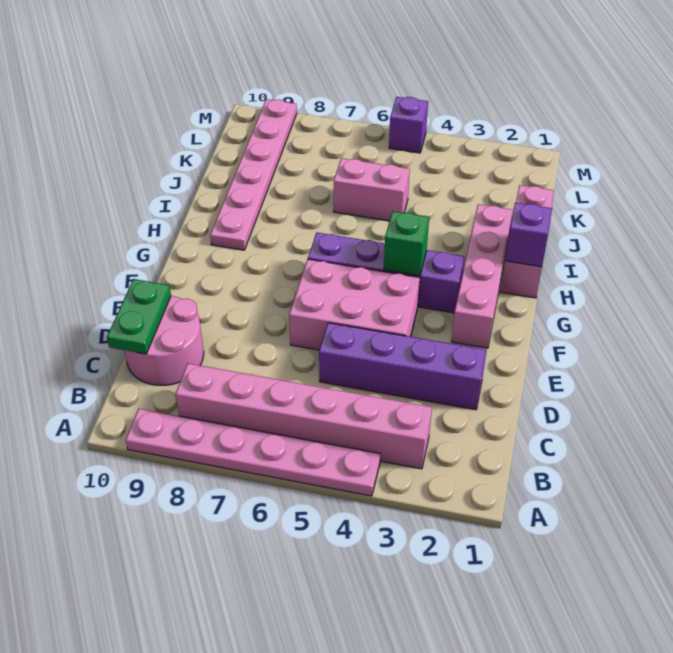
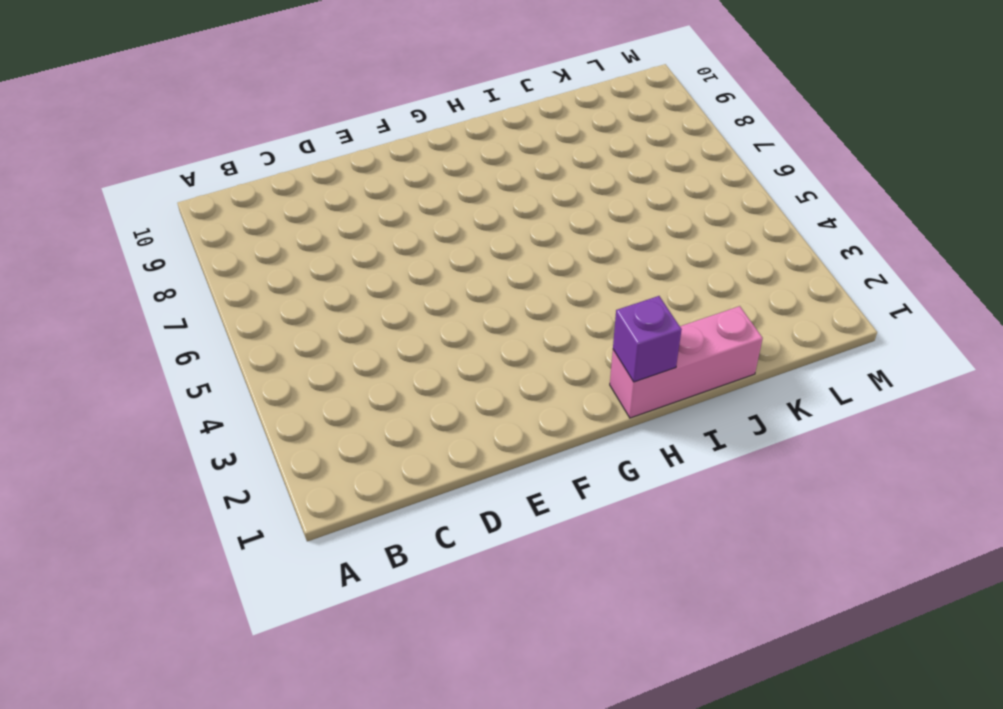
none -> pink 1x6 plate [126,409,380,496]
none -> pink 1x6 brick [175,364,432,469]
none -> pink 2x2 round brick [124,296,204,385]

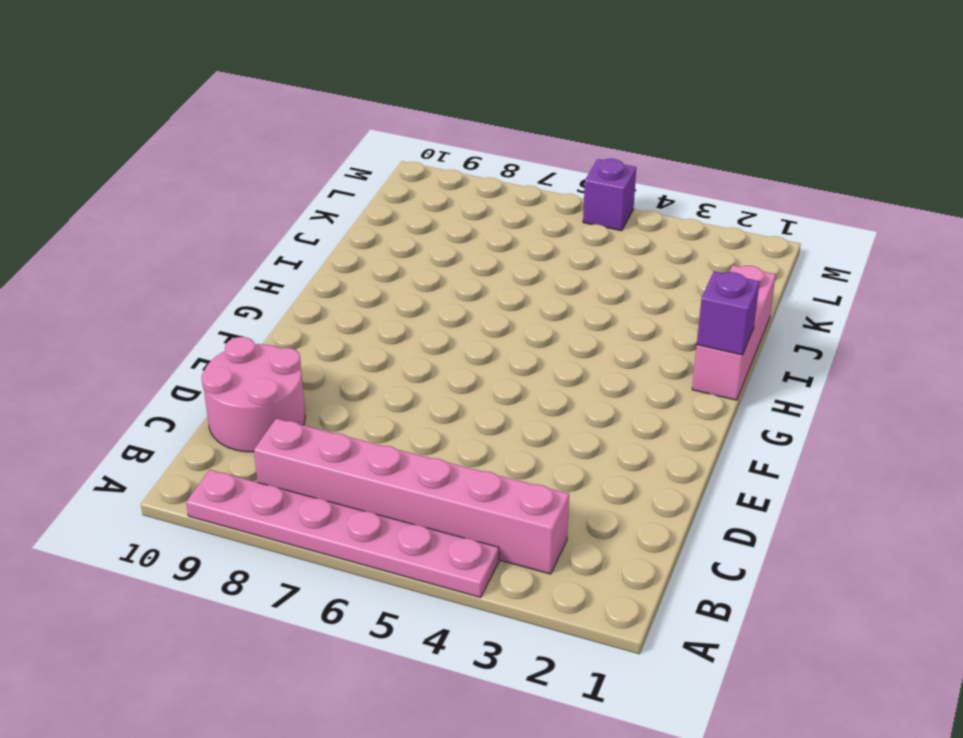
none -> purple 1x4 brick [319,323,487,410]
none -> pink 2x3 brick [289,259,420,350]
none -> pink 1x4 brick [451,204,513,348]

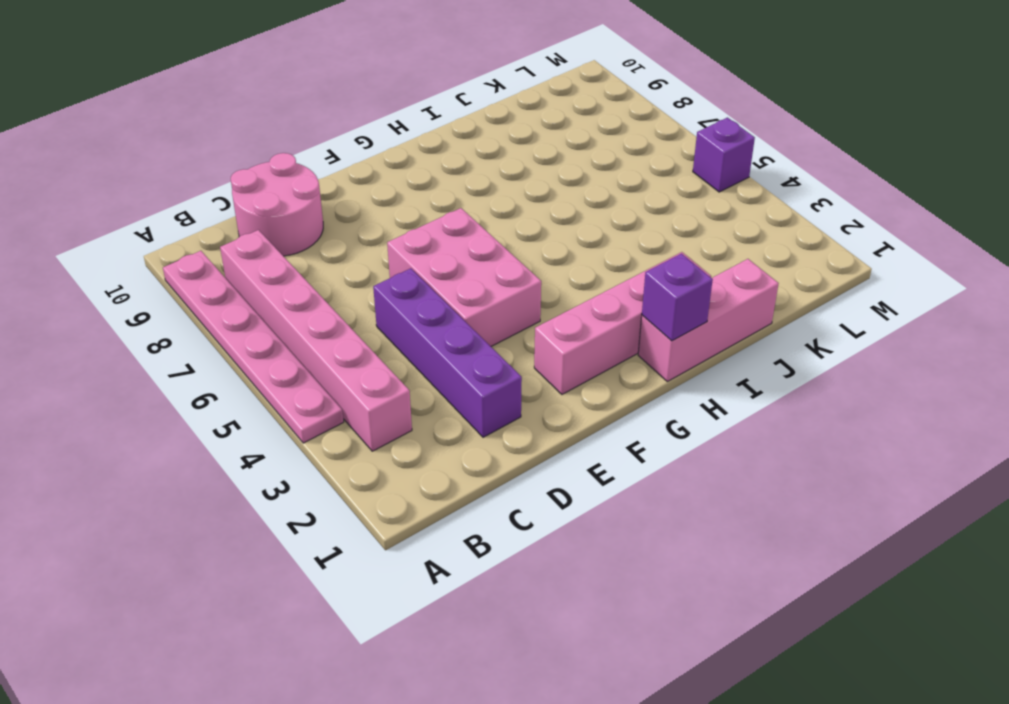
none -> purple 1x4 brick [308,233,465,313]
none -> pink 1x6 plate [210,99,297,250]
none -> pink 1x2 brick [334,158,410,221]

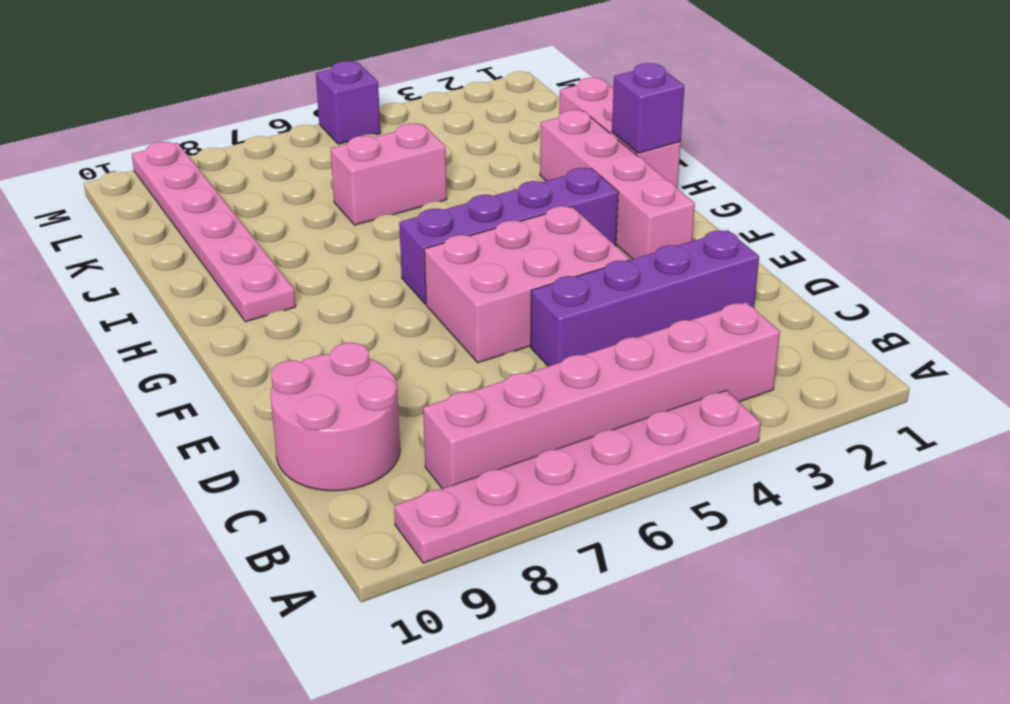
none -> green 1x2 plate [107,279,171,354]
none -> green 1x1 brick [384,211,429,276]

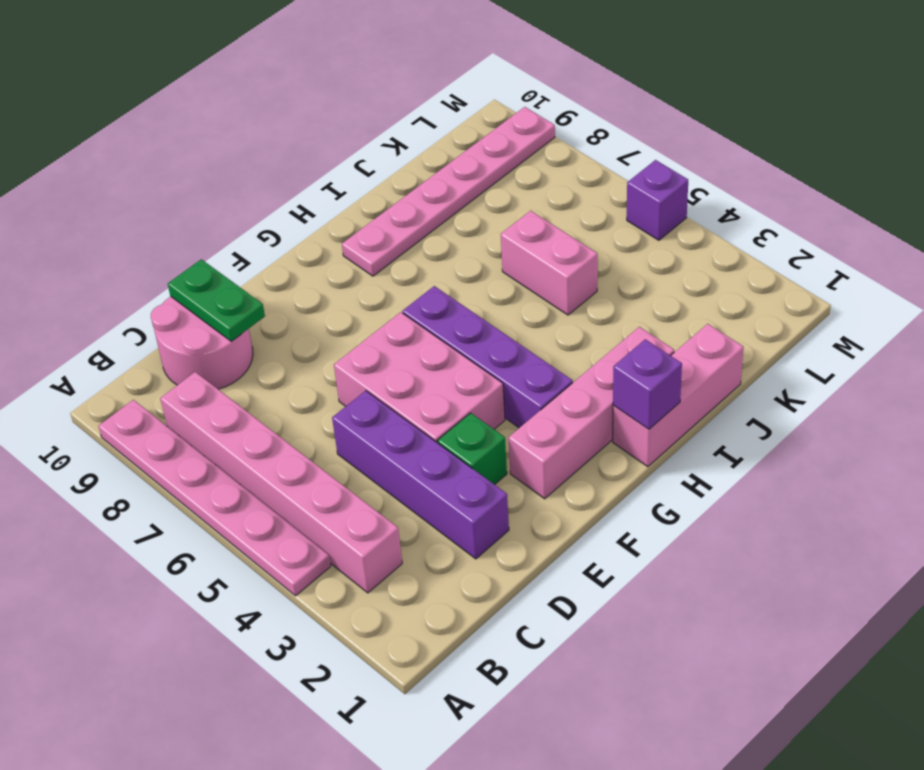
green 1x2 plate [168,259,265,342] -> green 1x2 plate turned to [107,279,171,354]
green 1x1 brick [438,413,507,485] -> green 1x1 brick moved to [384,211,429,276]

